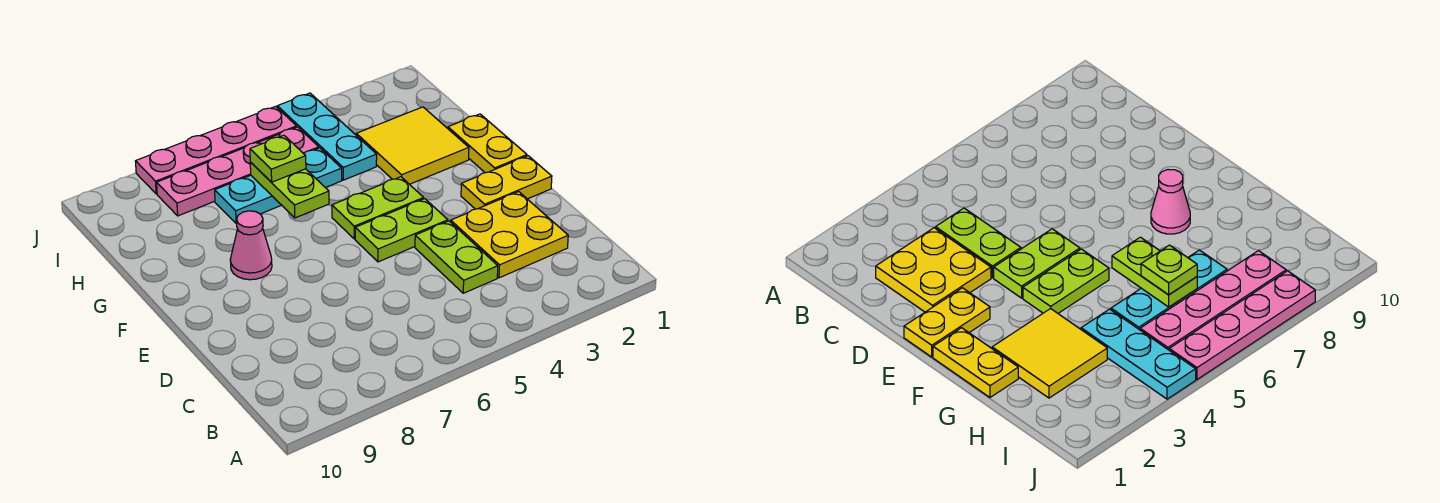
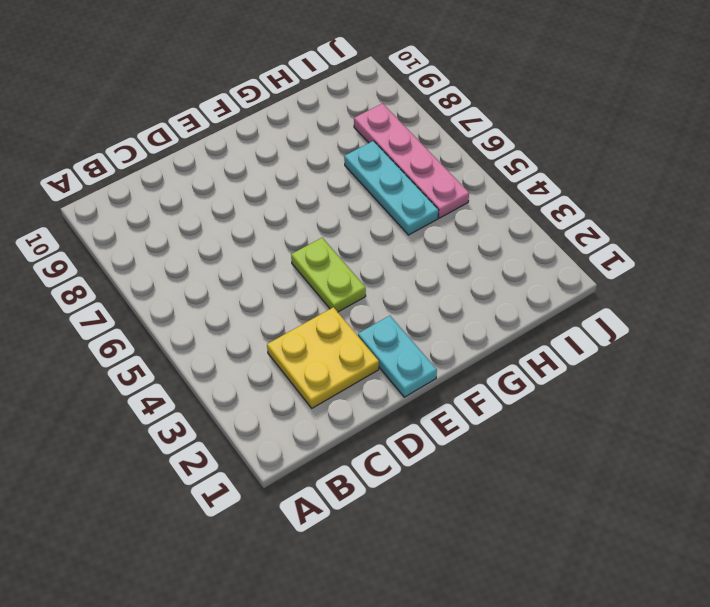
cyan 1x2 plate [358,316,437,397] -> yellow 1x2 plate [461,156,552,209]
none -> lime 1x2 plate [415,221,498,293]
none -> yellow 1x2 plate [448,114,527,173]
none -> lime 1x2 plate [332,177,424,239]

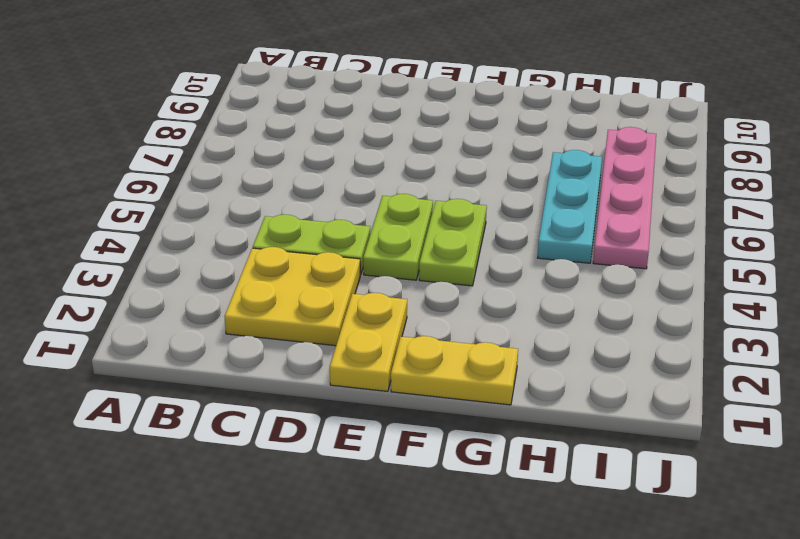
none -> pink 1x1 cone [230,211,272,280]
none -> yellow 2x2 tile [356,107,469,184]
none -> cyan 1x3 plate [277,93,377,180]

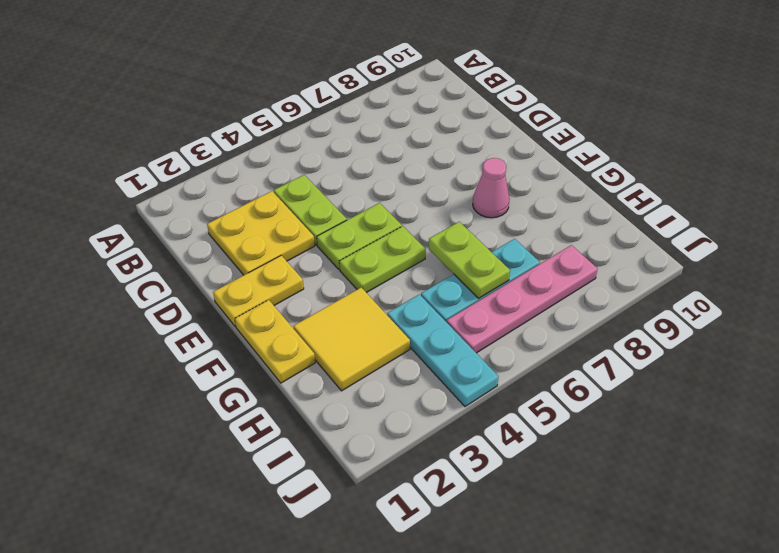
none -> pink 1x4 plate [135,106,297,194]
none -> lime 1x1 plate [250,135,306,182]

